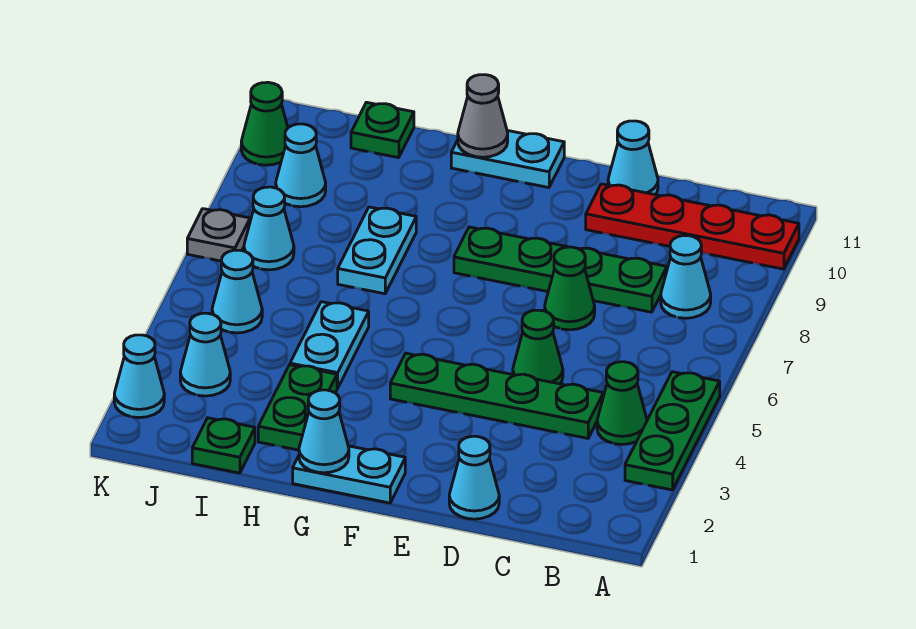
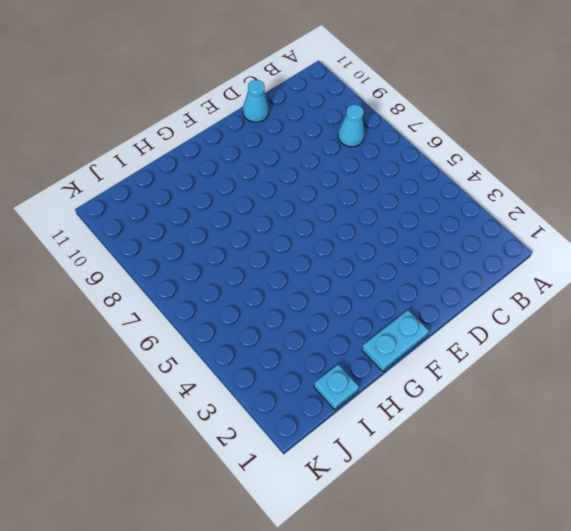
cyan 1x1 plate [314,365,359,410] -> green 1x1 plate [192,418,255,473]
none -> green 1x3 plate [625,372,720,490]
none -> red 1x4 plate [586,184,799,269]
none -> green 1x1 cone [597,362,647,444]

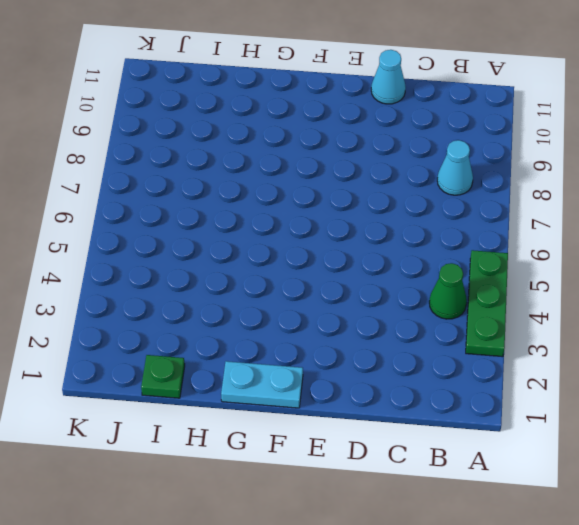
none -> red 1x4 plate [586,184,799,269]
none -> green 1x4 plate [390,353,603,438]
none -> green 1x4 plate [454,227,667,312]

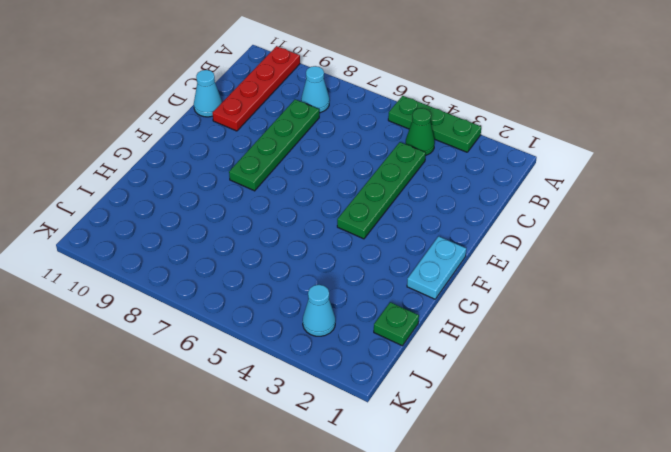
none -> cyan 1x1 cone [449,436,499,519]
none -> green 1x1 cone [513,310,563,384]
none -> green 1x1 cone [545,247,595,330]

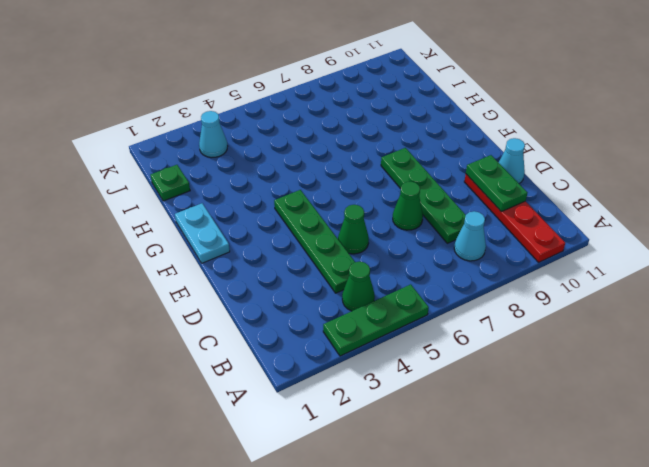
green 1x2 plate [466,155,527,212] -> green 1x2 plate turned to [258,365,337,450]
none -> cyan 1x1 cone [449,436,499,519]
none -> cyan 1x2 plate [451,130,564,188]
none -> cyan 1x2 plate [290,302,369,388]

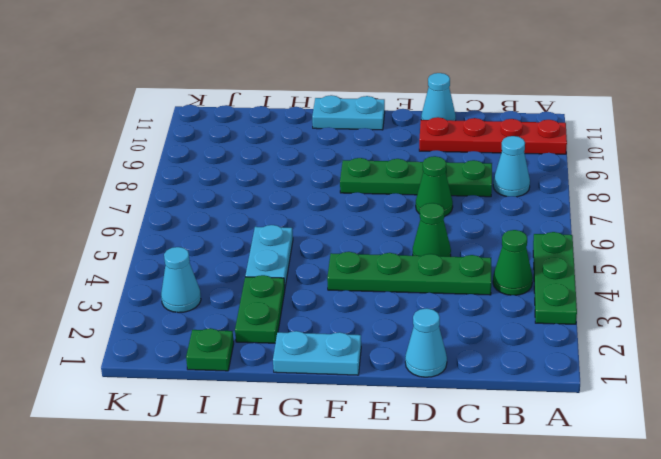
none -> cyan 1x2 plate [338,207,416,294]
none -> green 1x1 plate [351,102,414,158]
none -> cyan 1x1 cone [212,250,262,333]

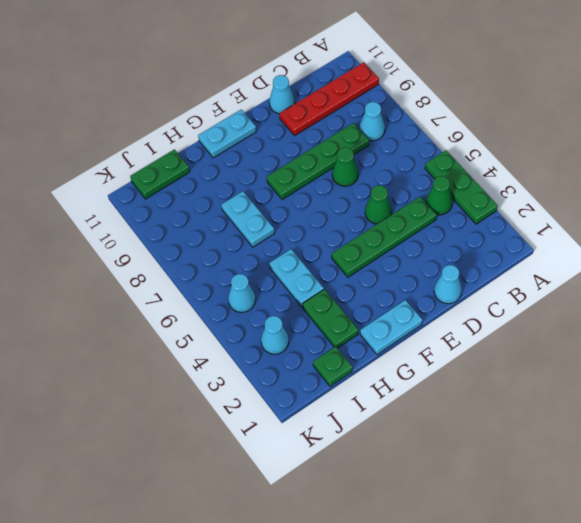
green 1x2 plate [130,149,190,199] -> green 1x1 plate [351,102,414,158]
none -> cyan 1x1 cone [244,187,294,270]
none -> cyan 1x1 cone [276,124,326,207]
none -> cyan 1x1 cone [114,335,164,418]

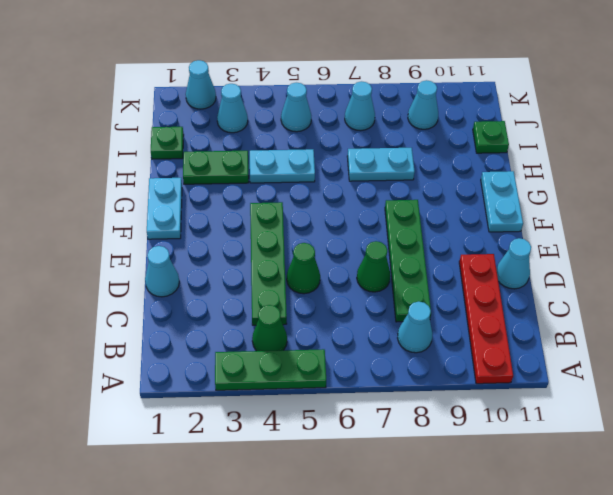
none -> grey 1x1 plate [187,209,250,261]
none -> green 1x1 cone [241,82,288,165]
none -> cyan 1x1 cone [299,390,349,473]

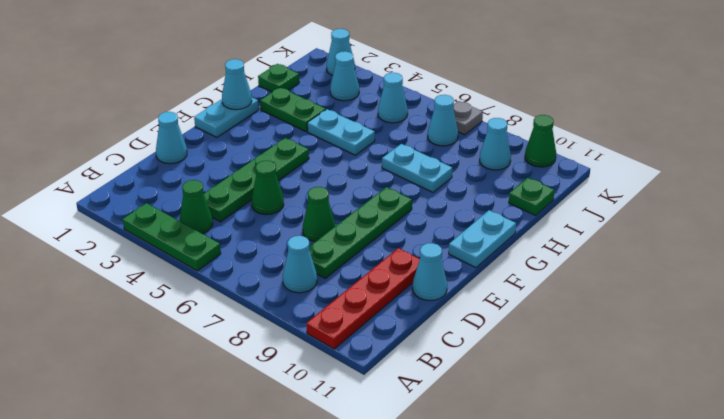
none -> grey 1x1 cone [458,75,508,157]

